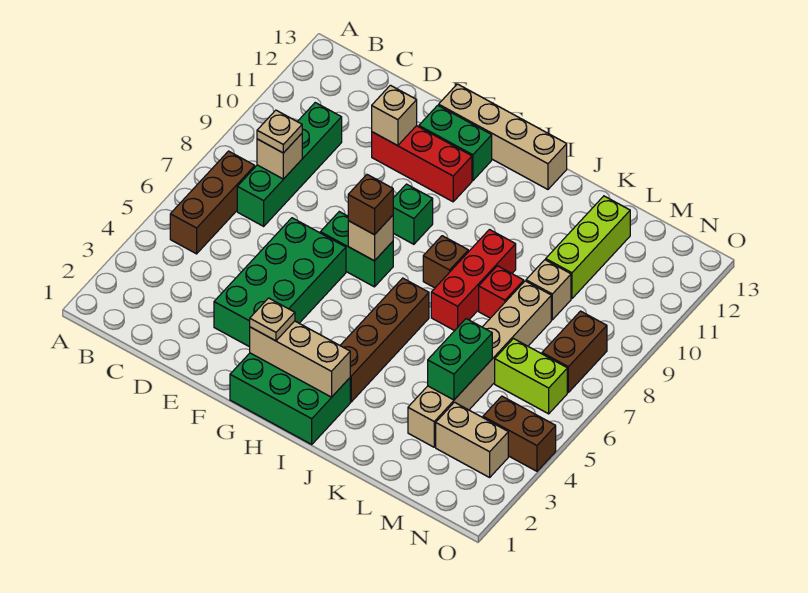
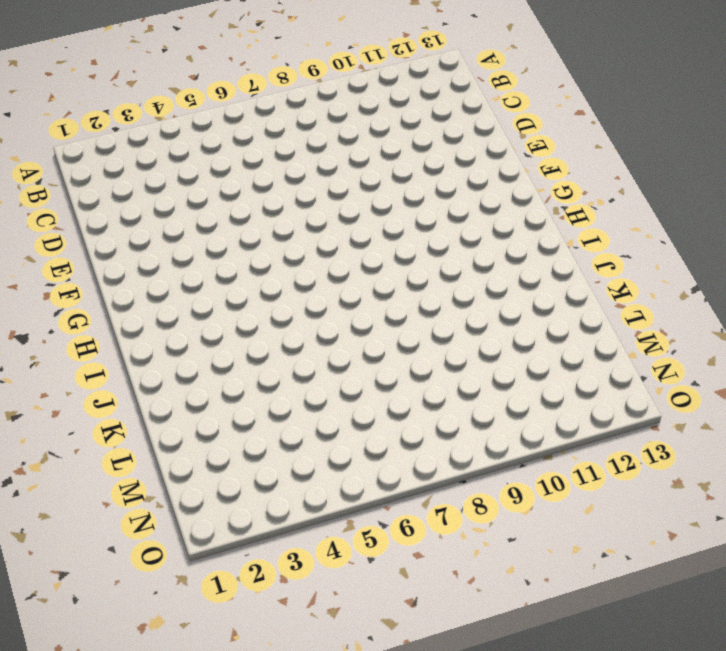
none -> brown 1x3 brick [170,151,255,254]
none -> green 1x4 brick [237,103,342,226]
none -> green 2x4 brick [214,218,346,347]

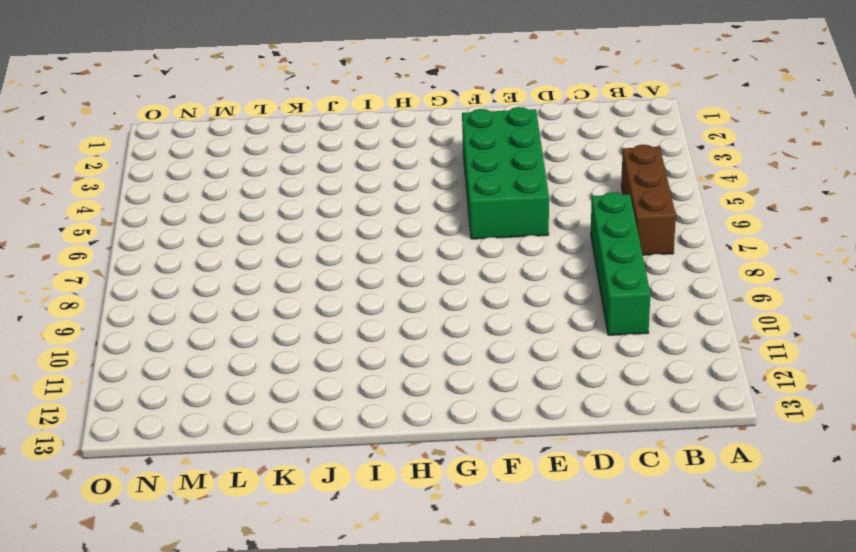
none -> red 1x3 brick [372,126,472,202]
none -> green 1x2 brick [320,212,393,287]
none -> green 1x2 brick [419,105,492,181]

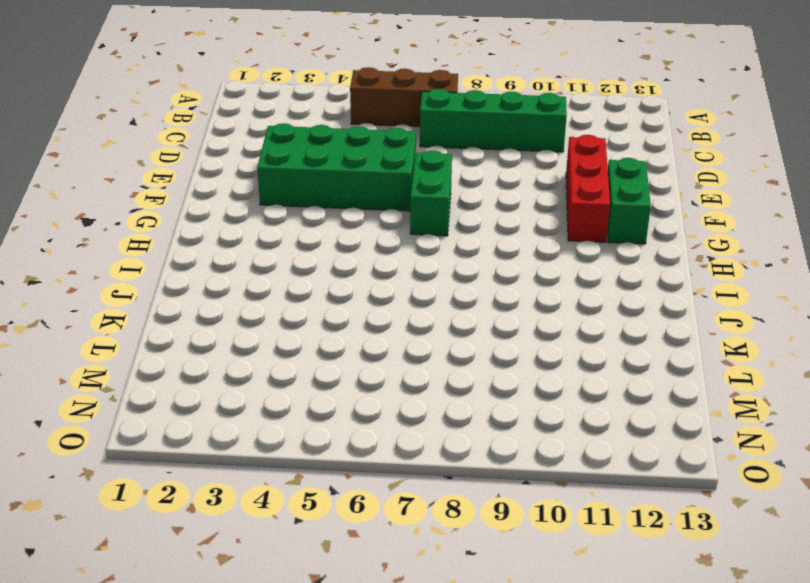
none -> tan 1x4 brick [439,84,567,189]
none -> green 2x3 brick [230,353,350,444]
none -> green 1x1 brick [393,184,433,244]

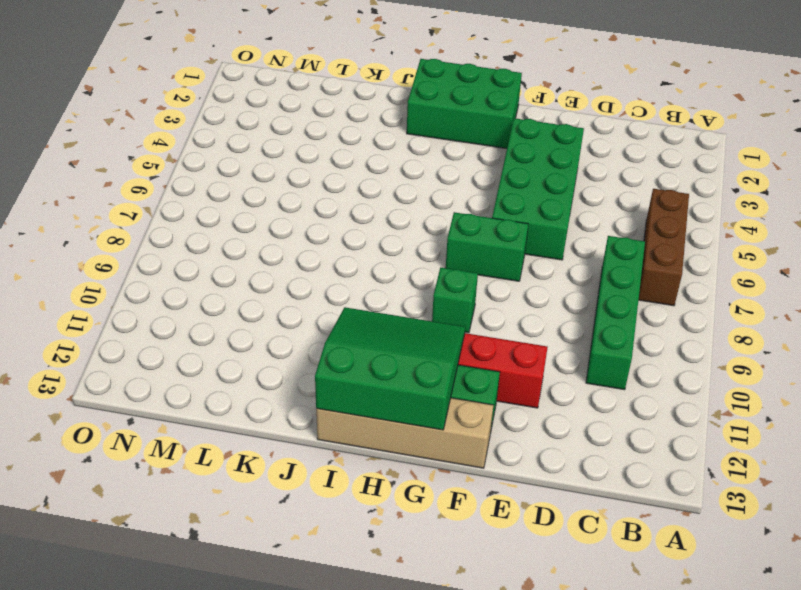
green 3x3 slope [315,307,465,430] -> none
none -> brown 1x4 brick [340,278,429,402]
none -> brown 1x1 brick [423,236,468,288]
none -> red 1x3 brick [431,230,516,331]

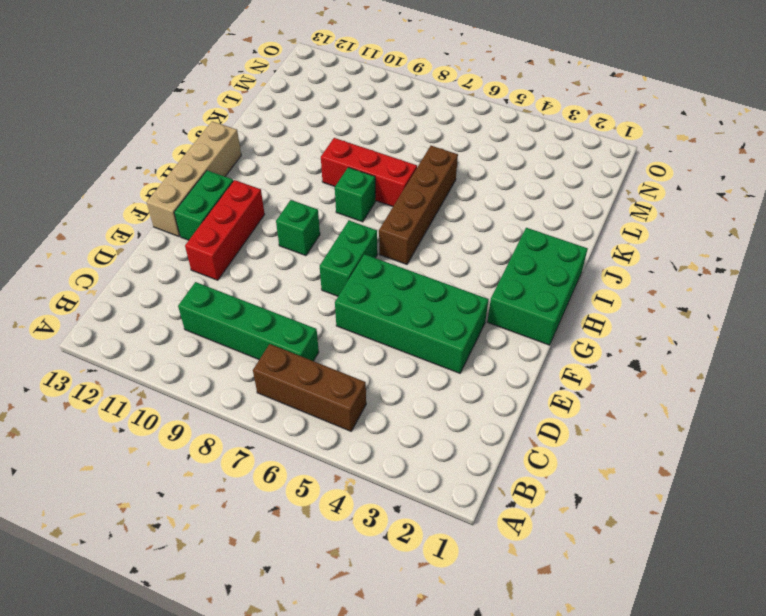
brown 1x4 brick [379,146,458,264] -> brown 1x4 brick turned to [340,278,429,402]
green 1x1 brick [335,167,375,222] -> brown 1x1 brick [423,236,468,288]
none -> red 1x1 brick [479,266,524,318]
none -> tan 1x6 brick [408,281,551,447]
none -> tan 1x1 brick [526,260,571,320]

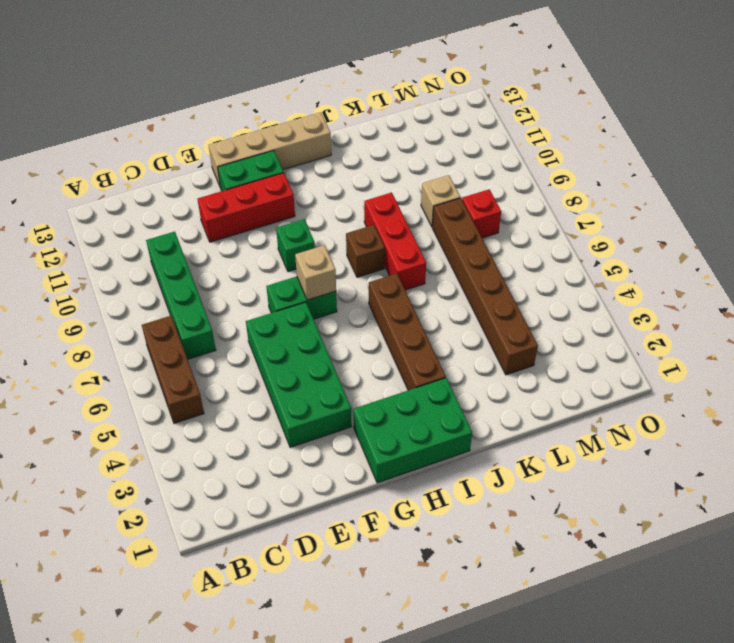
brown 1x6 brick [432,198,538,375] -> tan 1x6 brick [408,281,551,447]
red 1x1 brick [462,189,501,238] -> red 1x1 brick moved to [479,266,524,318]
none -> lime 1x3 brick [546,196,630,298]
none -> tan 1x2 brick [436,402,508,477]
none -> lime 1x2 brick [495,339,567,414]

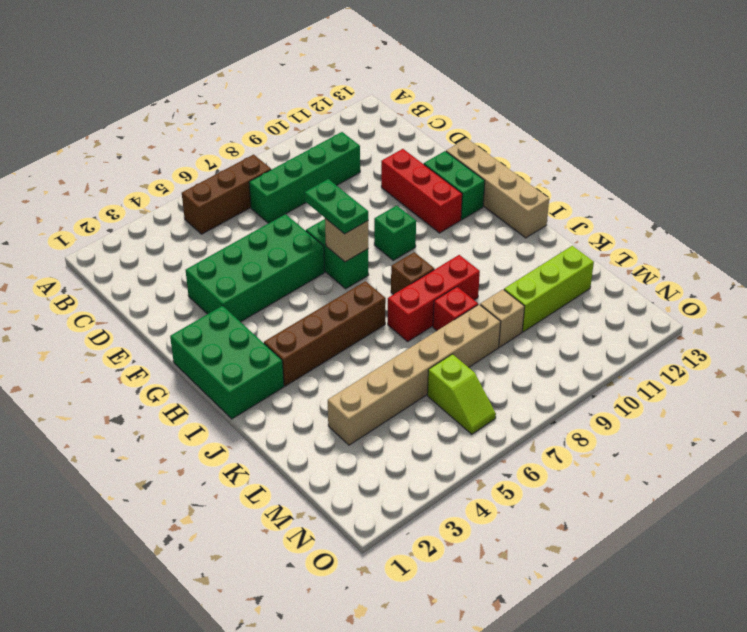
green 1x2 plate [305,179,368,234] -> brown 1x1 brick [348,175,393,235]
lime 1x2 slope [427,354,496,434] -> lime 1x2 brick [495,339,567,414]
none -> tan 1x2 brick [436,402,508,477]
none -> brown 1x2 brick [483,396,556,471]
none -> brown 1x2 brick [542,311,607,392]

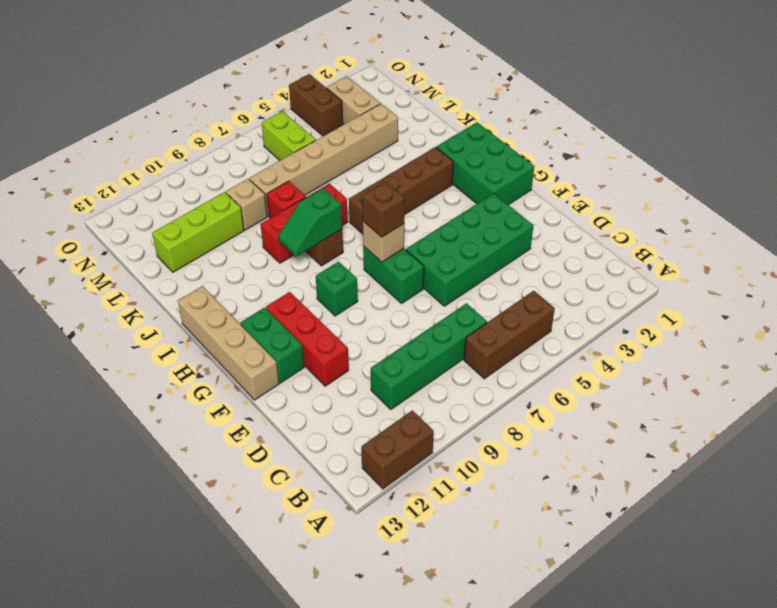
brown 1x2 brick [362,410,434,489] -> brown 1x2 brick moved to [542,311,607,392]
green 1x2 slope [278,188,342,257] -> none
none -> tan 1x1 brick [257,134,302,179]
none -> tan 1x1 brick [372,85,417,146]
none -> tan 1x3 brick [250,321,350,397]

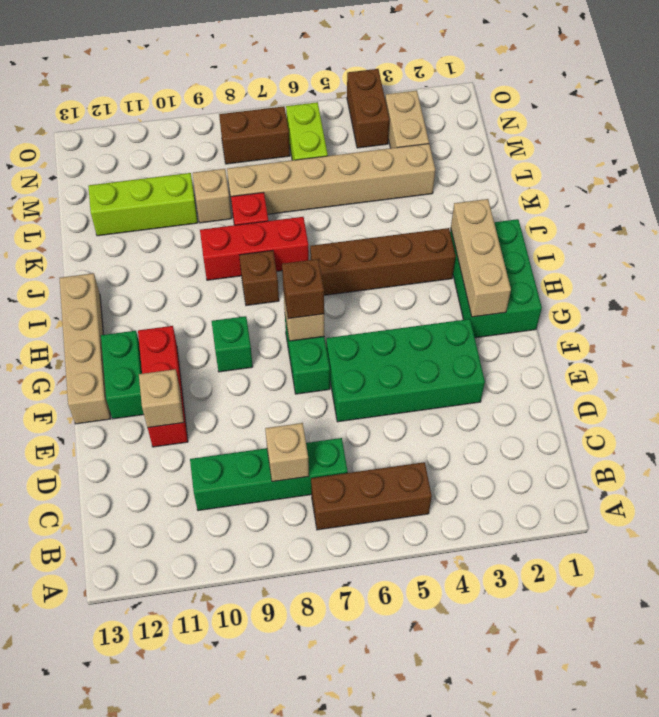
none -> green 1x2 brick [428,319,492,400]
none -> tan 1x1 plate [257,110,302,153]
none -> tan 1x1 plate [250,298,295,341]

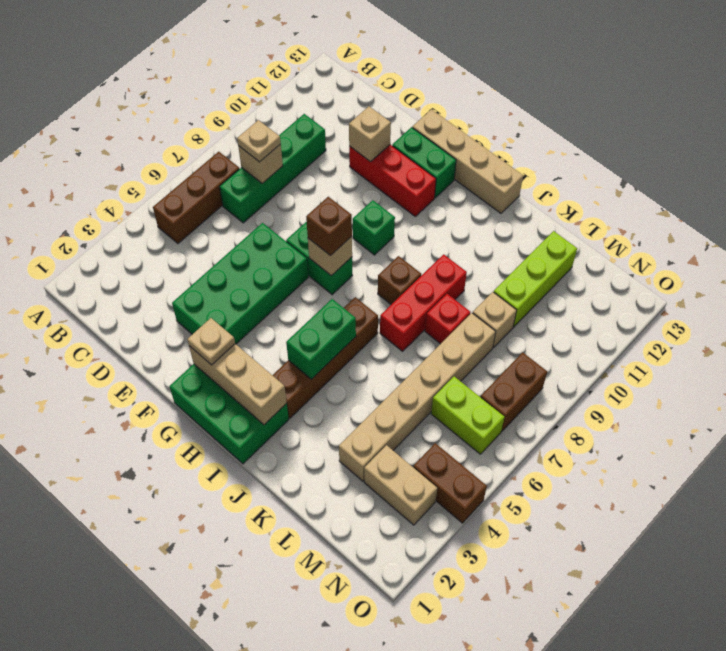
green 1x2 brick [286,299,356,379] -> green 1x2 brick moved to [428,319,492,400]

